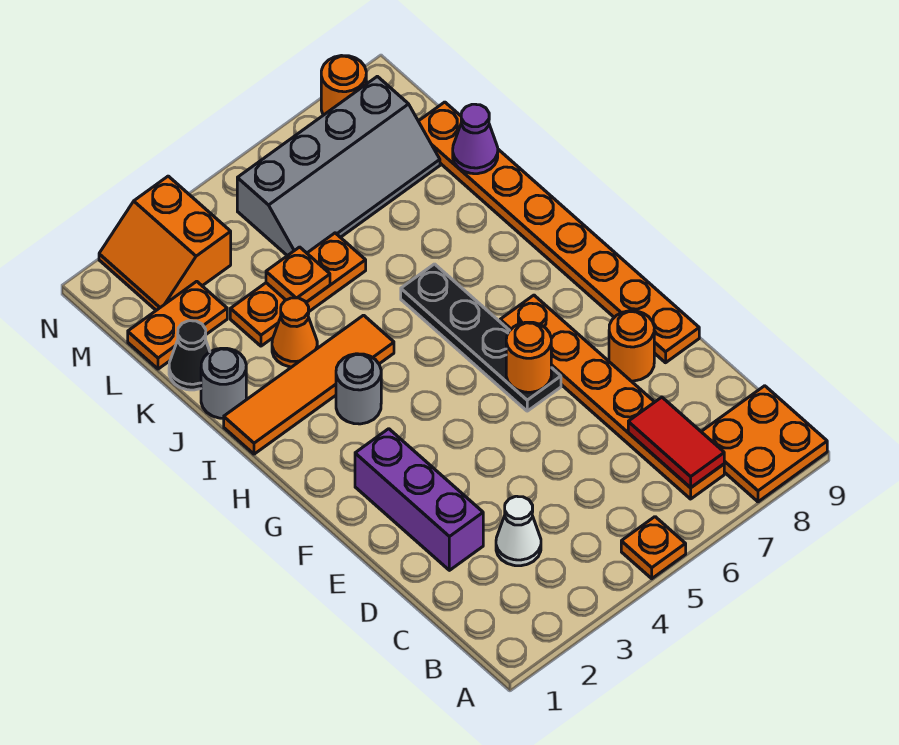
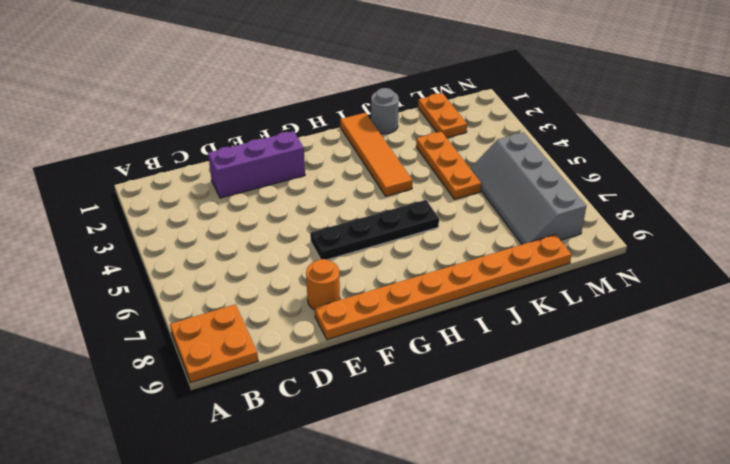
none -> orange 1x1 plate [621,517,686,579]
none -> orange 1x6 plate [500,295,724,499]
none -> white 1x1 cone [496,496,541,566]

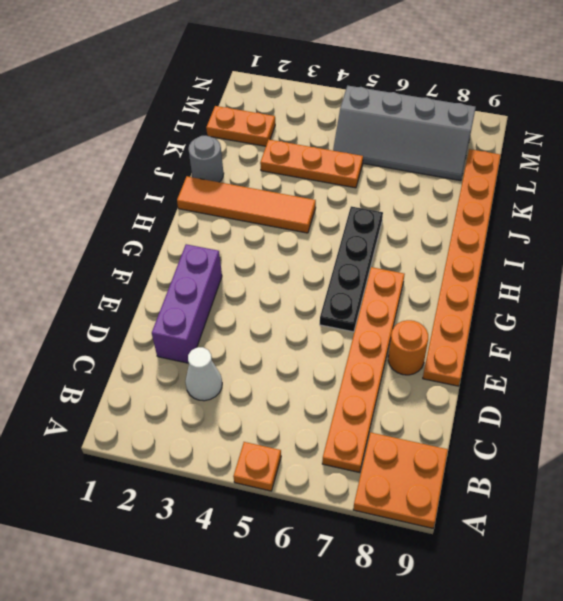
none -> grey 1x1 round brick [336,354,381,424]
none -> orange 1x1 cone [272,298,317,367]
none -> black 1x1 cone [169,321,210,390]

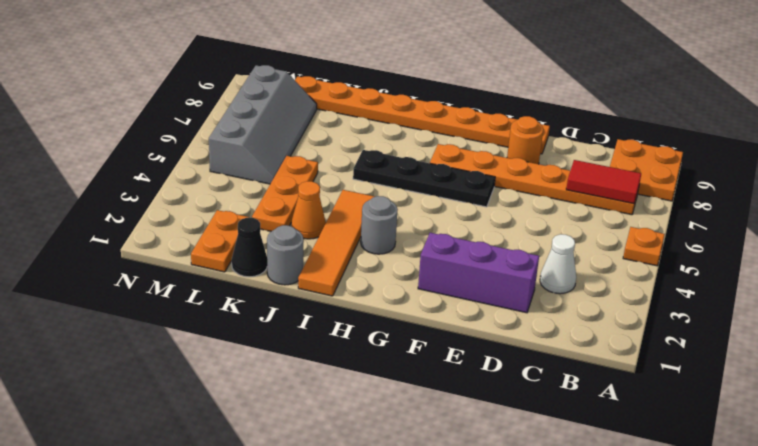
none -> orange 2x2 slope [99,176,231,310]
none -> orange 1x1 round brick [321,56,366,115]
none -> orange 1x1 round brick [506,322,551,392]

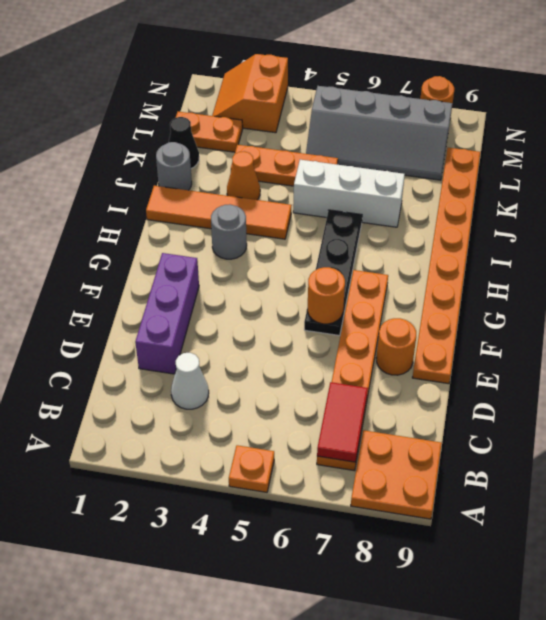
white 1x3 brick [293,160,405,227] -> none
none -> orange 1x1 plate [266,247,330,302]
none -> purple 1x1 cone [453,104,498,174]

